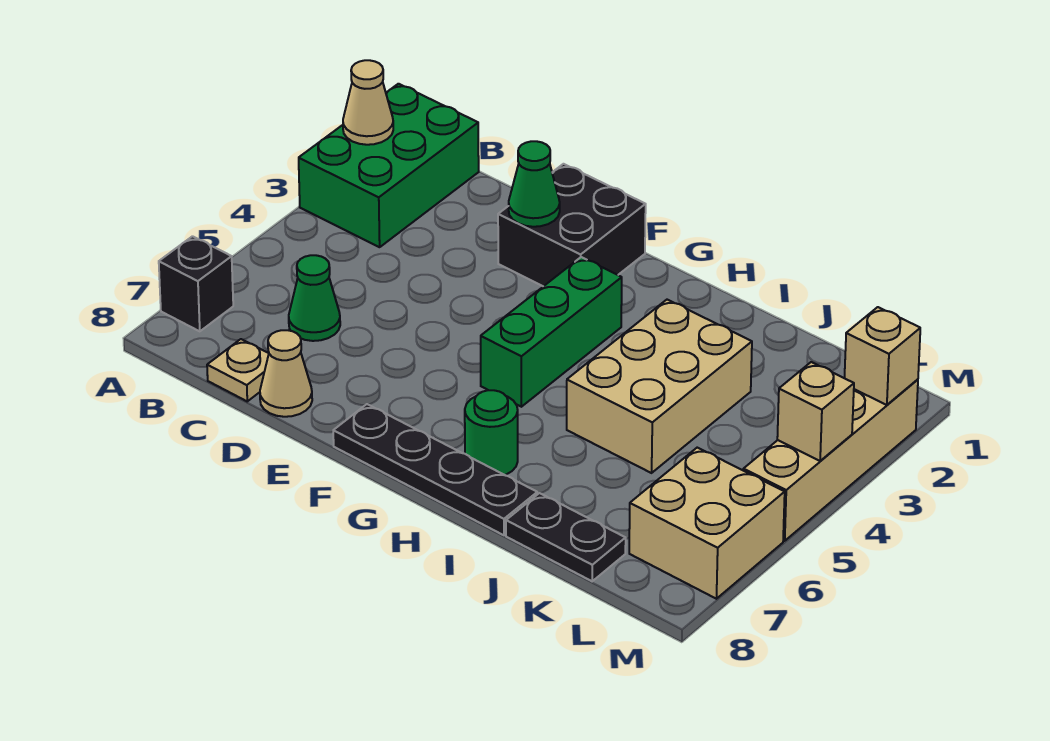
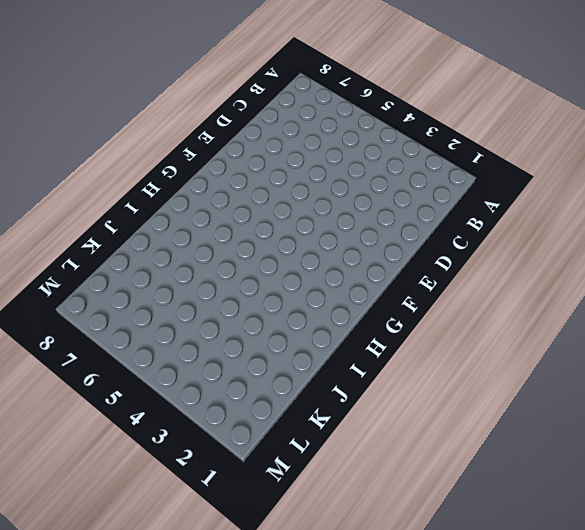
none -> green 2x3 brick [299,84,479,247]
none -> black 1x1 brick [159,236,233,331]
none -> green 1x1 cone [289,255,340,341]

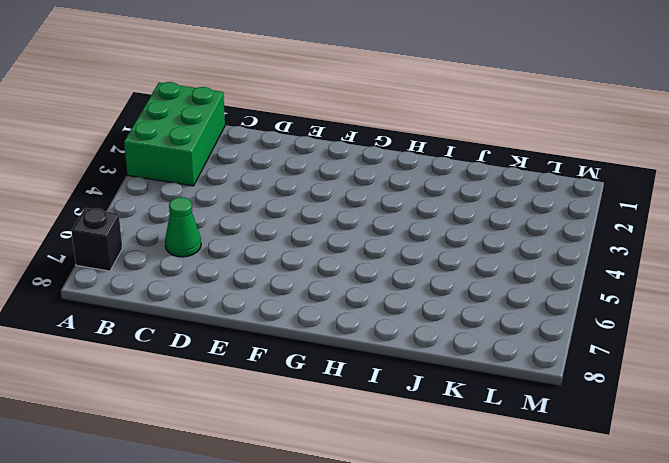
none -> tan 1x1 plate [207,339,269,401]
none -> tan 1x1 cone [260,330,312,417]
none -> black 2x2 brick [498,164,646,286]

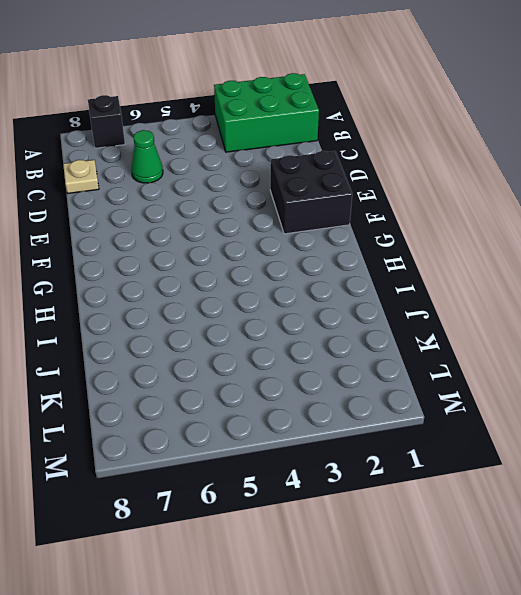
none -> tan 1x1 cone [260,330,312,417]
none -> black 1x4 plate [333,404,537,535]
none -> green 1x3 brick [481,257,622,407]

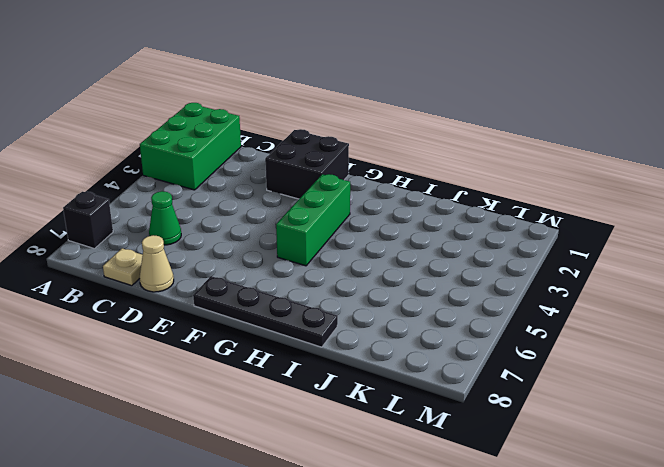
none -> green 1x1 round brick [465,390,518,475]
none -> tan 2x3 brick [567,300,752,473]
none -> black 1x2 plate [506,493,626,581]

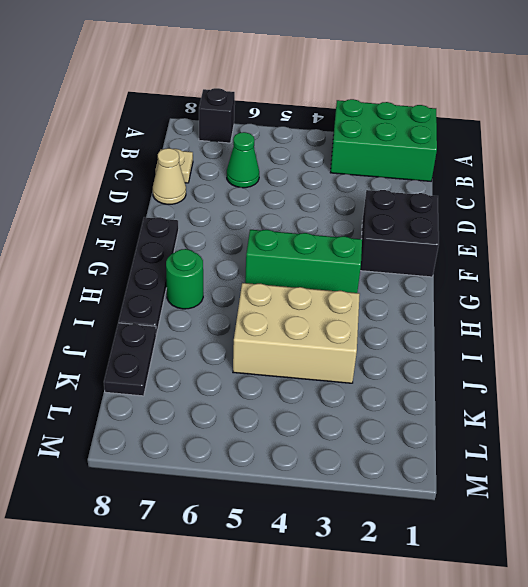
none -> tan 2x2 brick [629,448,785,599]
none -> tan 1x4 brick [743,379,918,541]
none -> tan 1x1 cone [343,60,393,145]

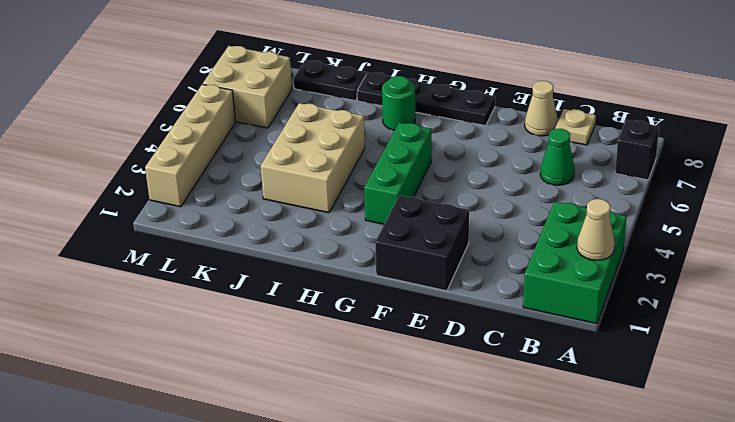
none -> green 1x1 cone [509,141,560,227]
none -> tan 1x1 brick [845,307,920,405]
none -> tan 1x1 brick [777,362,854,461]

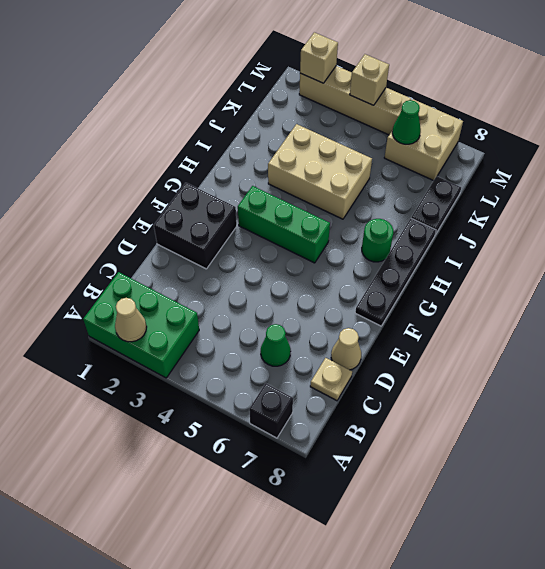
green 1x1 cone [392,100,421,144] -> green 1x1 cone moved to [509,141,560,227]

